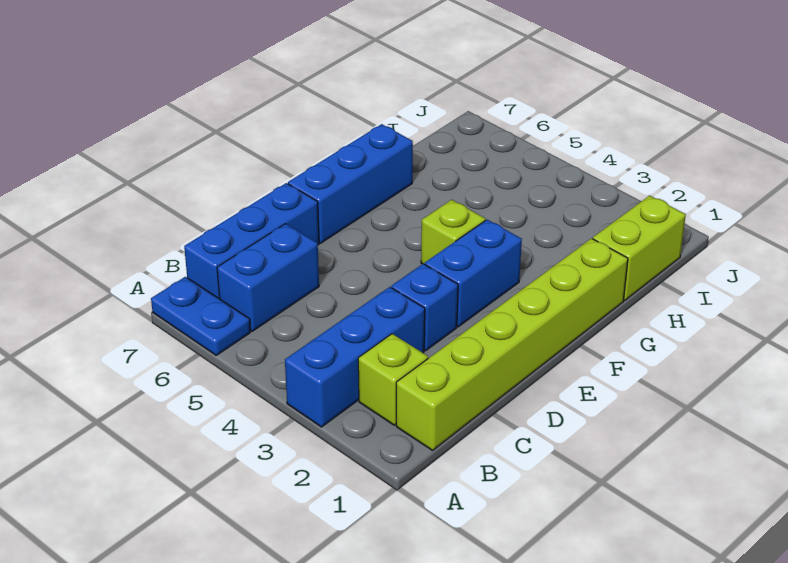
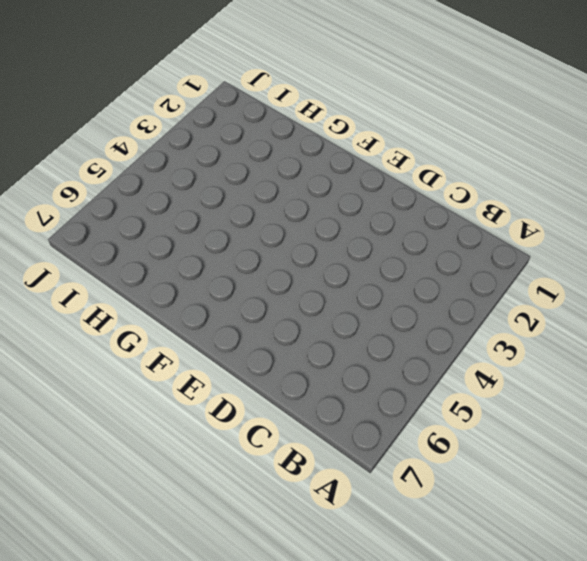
none -> blue 1x3 brick [285,287,425,427]
none -> blue 1x2 plate [151,277,250,355]

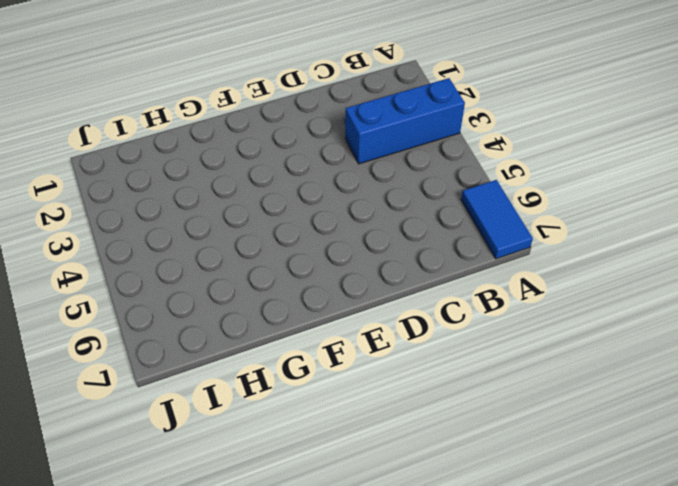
blue 1x2 tile [461,180,533,259] -> blue 1x2 plate [151,277,250,355]
none -> lime 1x6 brick [396,238,628,450]
none -> lime 1x1 brick [358,334,428,425]

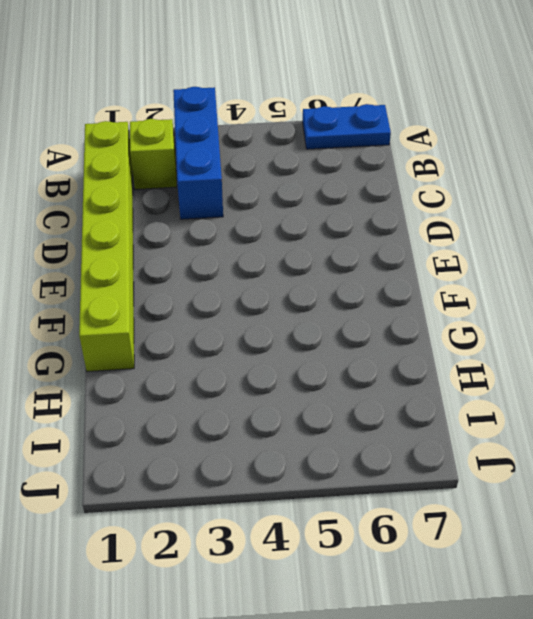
none -> blue 1x2 brick [217,224,319,331]
none -> blue 1x3 brick [184,183,319,299]

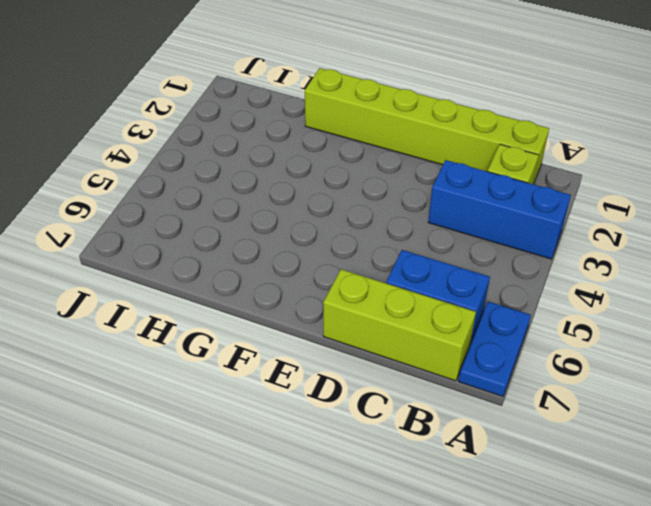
lime 1x3 brick [323,269,476,381] -> blue 1x3 brick [184,183,319,299]
none -> blue 1x1 brick [391,264,458,351]
none -> blue 1x2 brick [425,220,522,327]

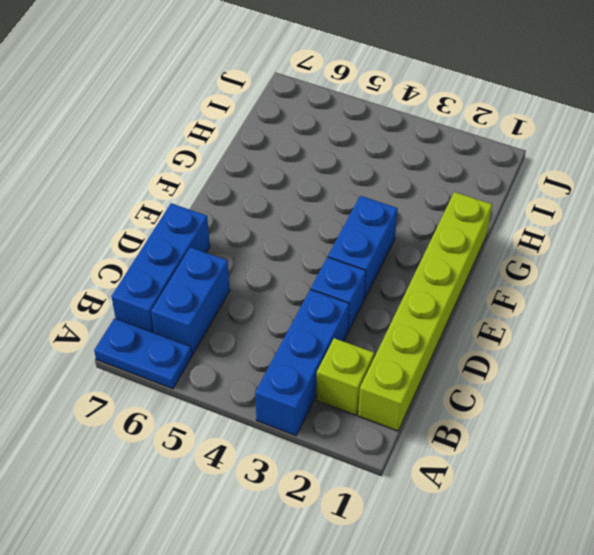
none -> blue 1x3 brick [288,124,413,243]
none -> lime 1x1 brick [421,200,485,264]

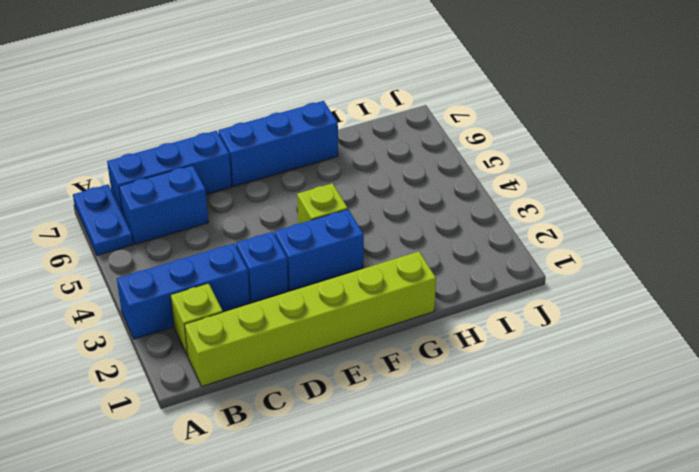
none -> lime 1x2 brick [593,196,686,301]

